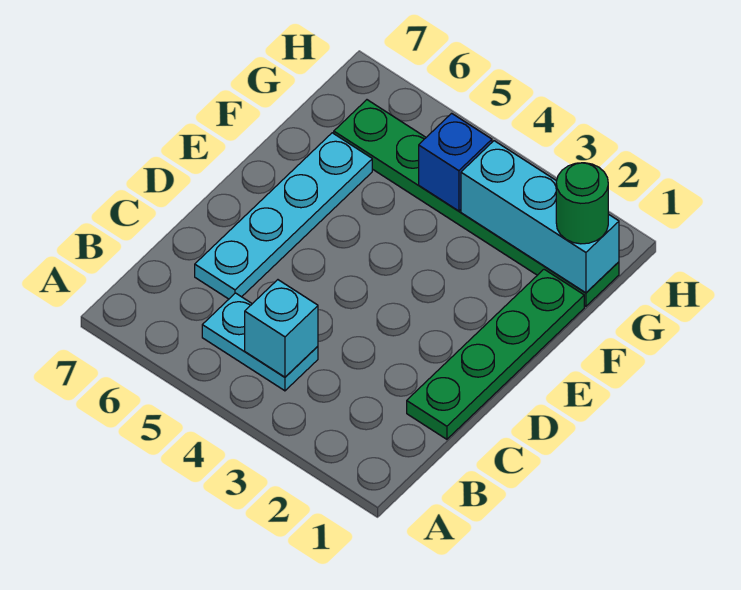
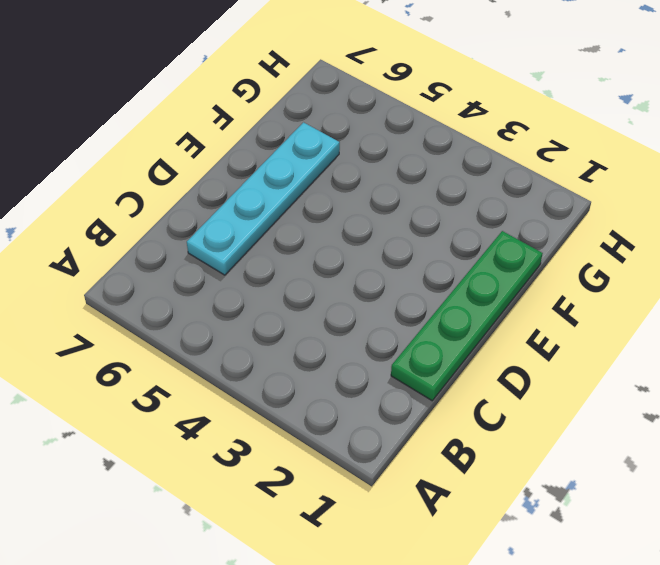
none -> cyan 1x2 plate [202,293,318,391]
none -> green 1x6 plate [334,100,619,306]

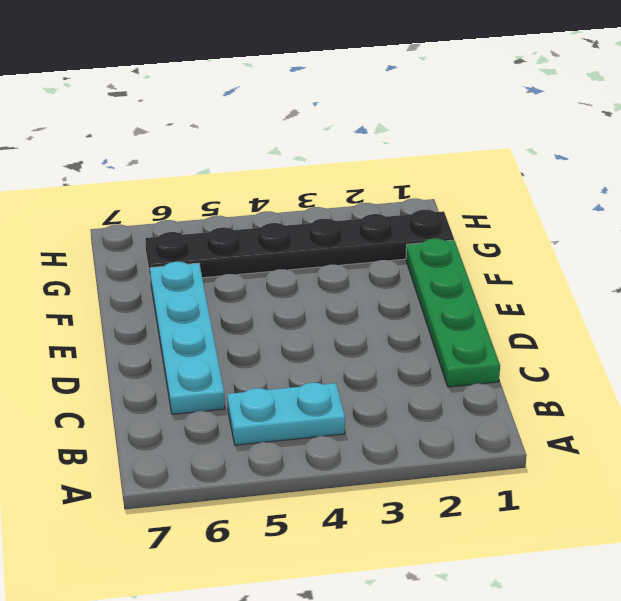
black 1x6 plate [145,210,454,281] -> green 1x6 plate [334,100,619,306]
none -> cyan 1x1 brick [245,280,318,377]
none -> cyan 1x3 brick [461,141,619,293]

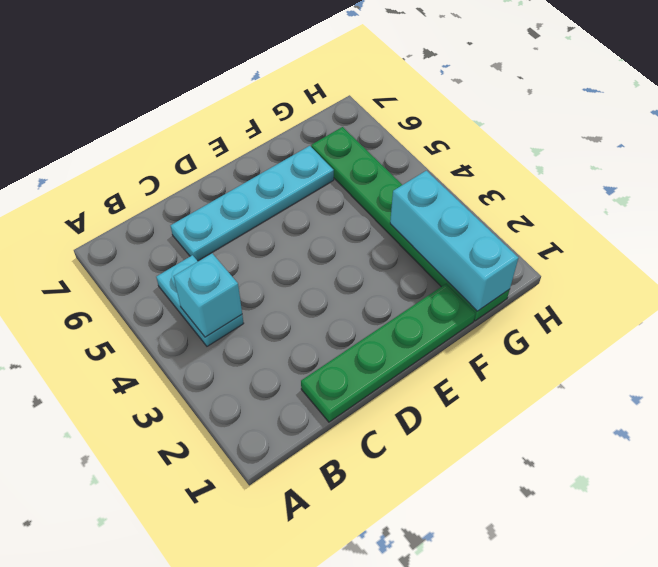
none -> blue 1x1 brick [419,113,492,211]
none -> green 1x1 round brick [556,163,608,244]

